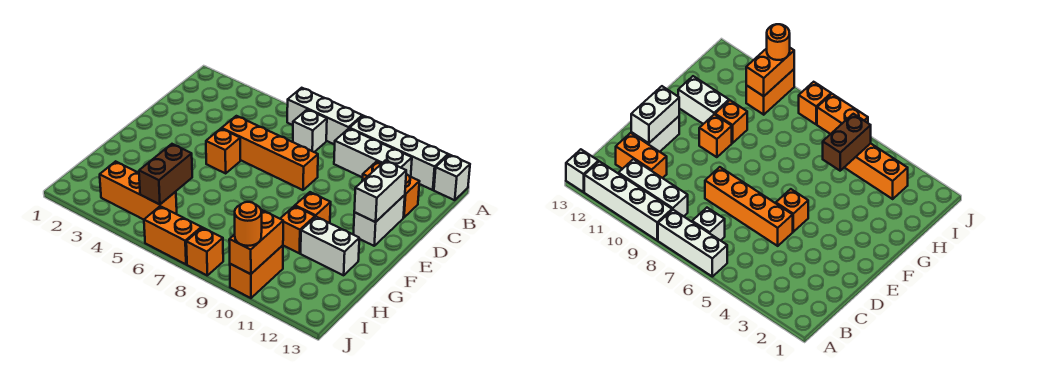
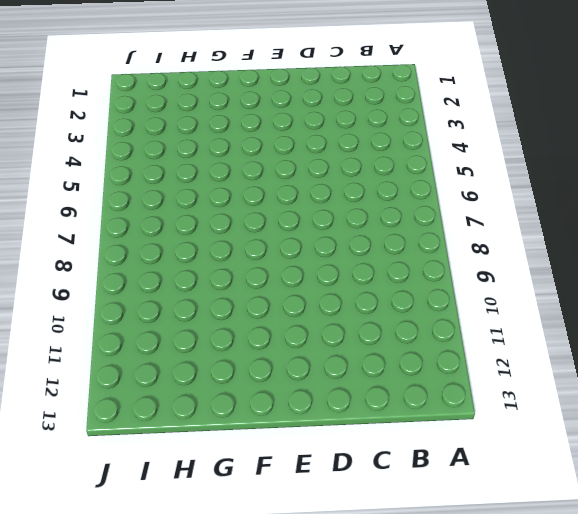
none -> white 1x3 brick [287,88,362,145]
none -> white 1x4 brick [350,116,448,190]
none -> white 1x1 brick [434,155,470,200]

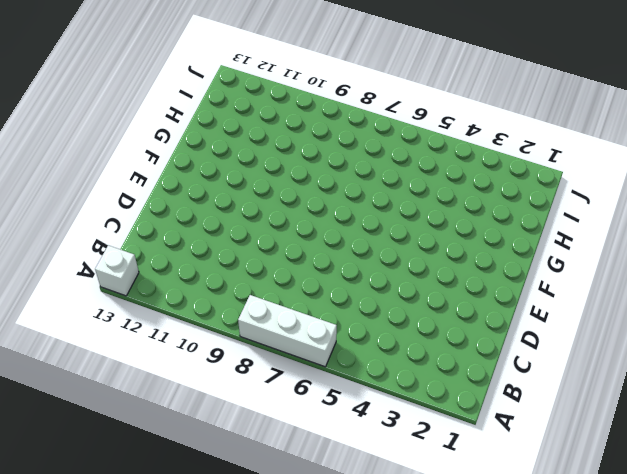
none -> white 1x4 brick [350,116,448,190]
none -> white 1x1 brick [293,109,327,152]
none -> white 1x3 brick [334,128,412,178]

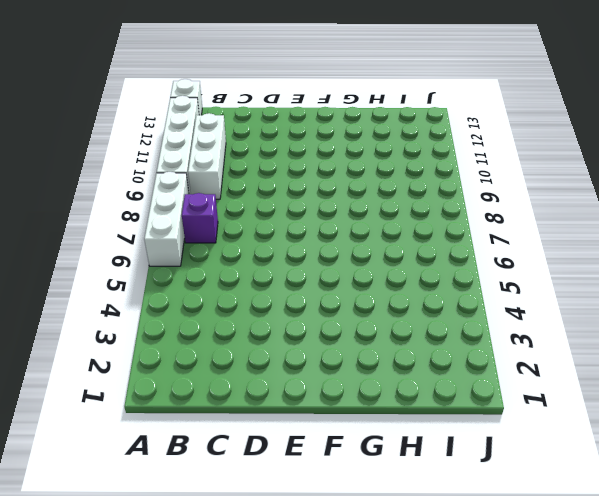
purple 1x1 brick [182,193,218,243] -> white 1x1 brick [293,109,327,152]
none -> orange 1x2 brick [362,161,420,217]
none -> orange 1x4 brick [222,116,318,190]
none -> white 1x2 brick [353,195,405,246]

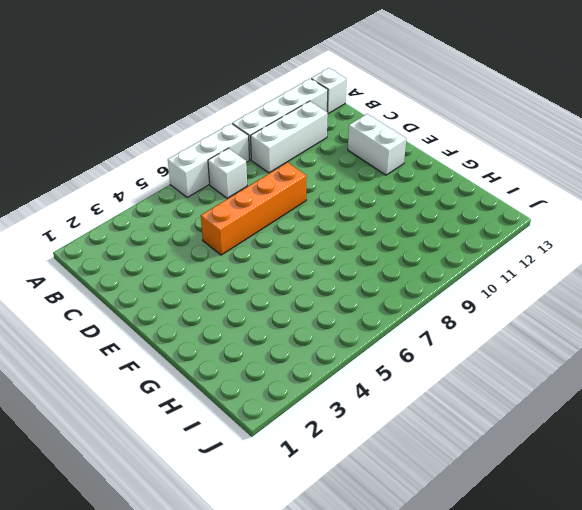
none -> orange 1x2 brick [362,161,420,217]
none -> orange 1x1 brick [206,129,240,173]
none -> orange 1x1 brick [295,192,331,223]

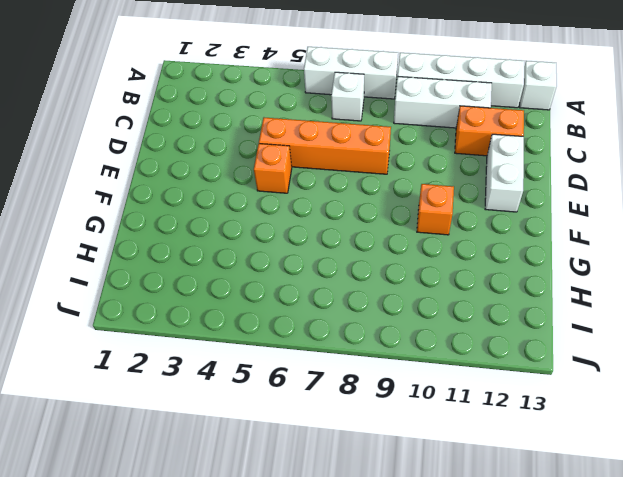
none -> orange 1x1 brick [280,206,315,253]
none -> white 1x2 brick [301,217,359,275]
none -> orange 1x3 brick [100,161,177,220]

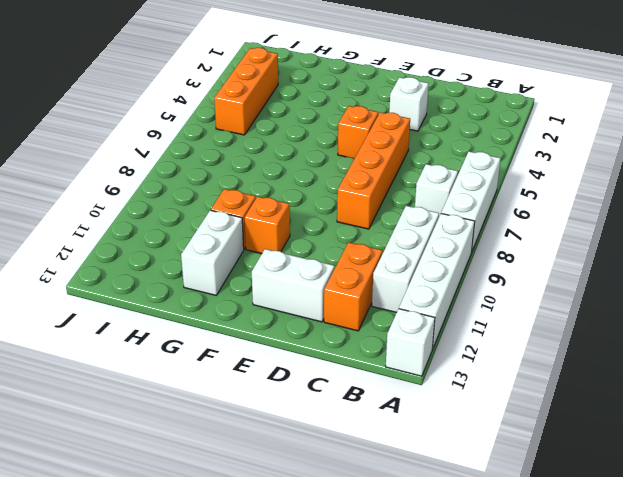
white 1x1 brick [389,77,429,131] -> none
none -> orange 1x2 brick [230,245,283,298]
none -> orange 1x2 brick [144,206,201,264]
none -> orange 1x1 brick [186,228,223,275]

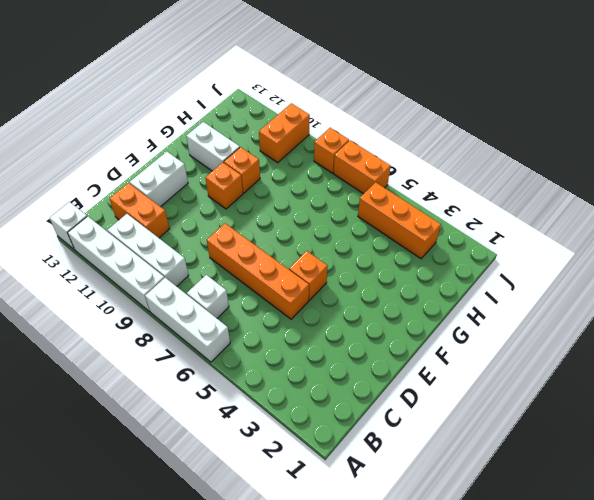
none -> white 1x2 brick [354,161,406,222]
none -> brown 1x2 brick [139,144,192,205]
none -> orange 1x2 brick [229,210,283,274]

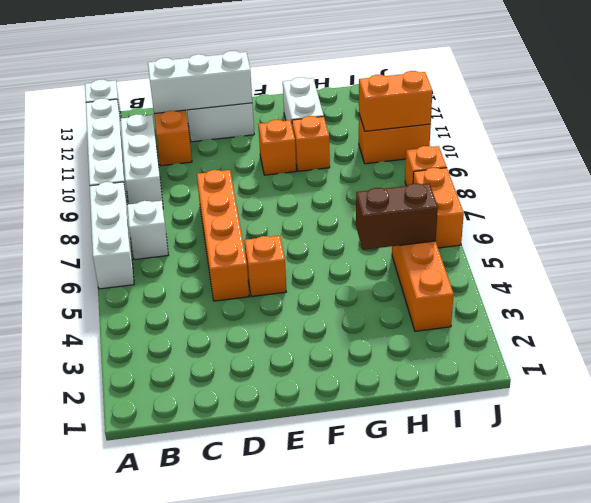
white 1x3 brick [148,51,252,114] -> white 1x2 brick [354,161,406,222]
none -> orange 1x1 round brick [235,202,262,246]

